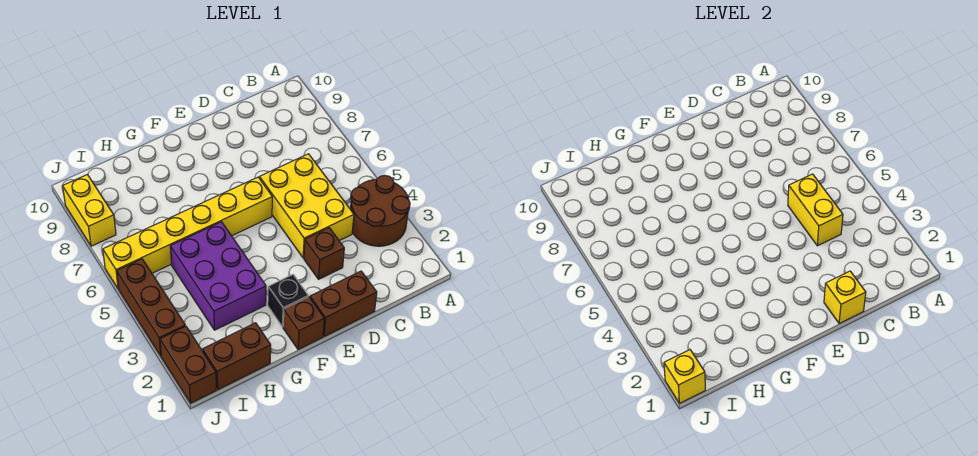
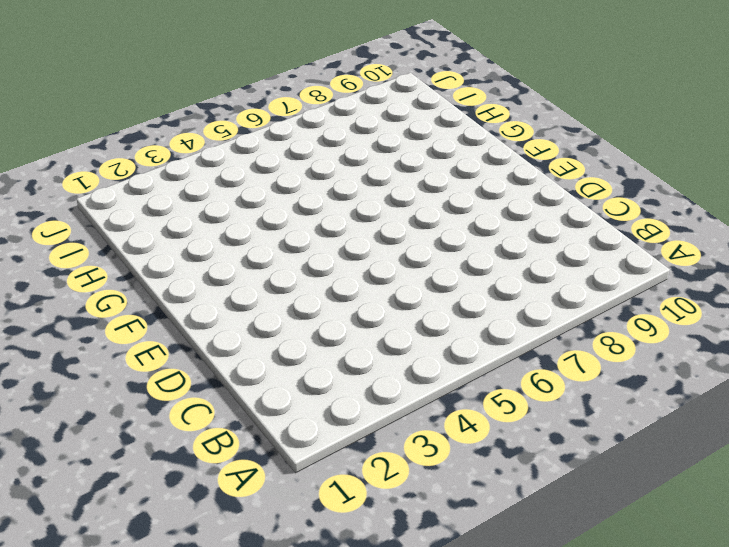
none -> brown 2x2 round brick [350,175,410,246]
none -> yellow 2x3 brick [260,154,354,258]
none -> brown 1x2 brick [310,271,377,336]

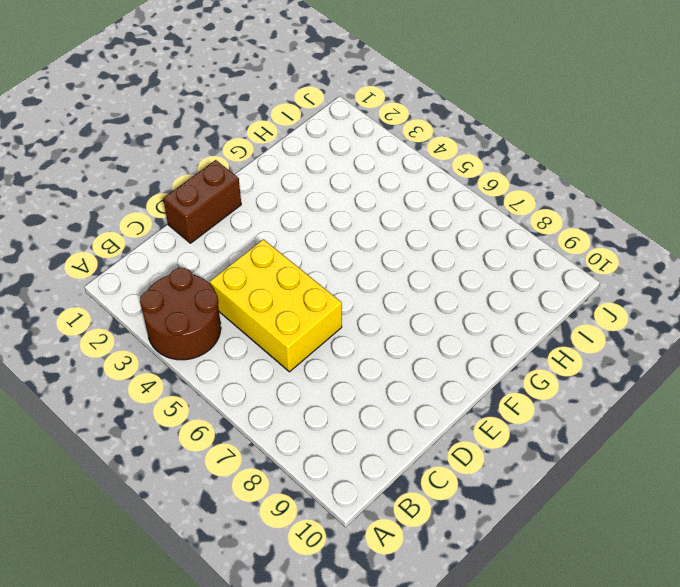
none -> brown 1x1 brick [304,228,344,279]
none -> yellow 1x6 brick [103,177,272,289]
none -> brown 1x1 brick [283,297,324,350]

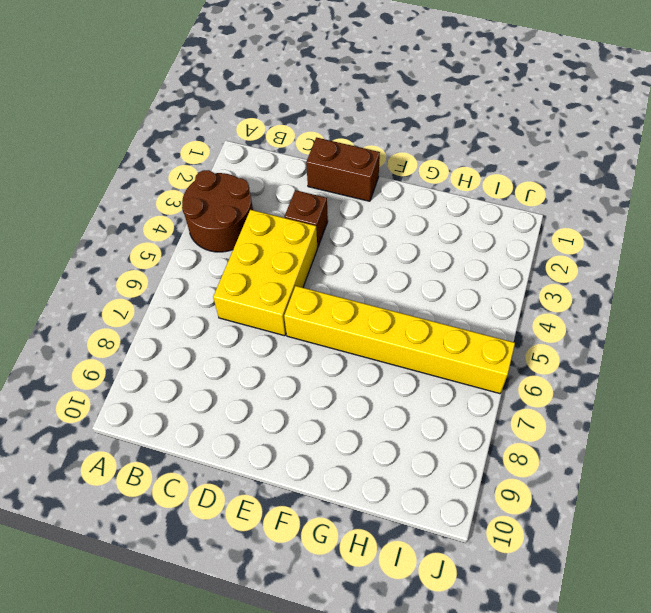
none -> brown 1x1 brick [283,297,324,350]
none -> black 1x1 brick [268,275,308,327]
none -> purple 2x3 brick [170,222,266,330]

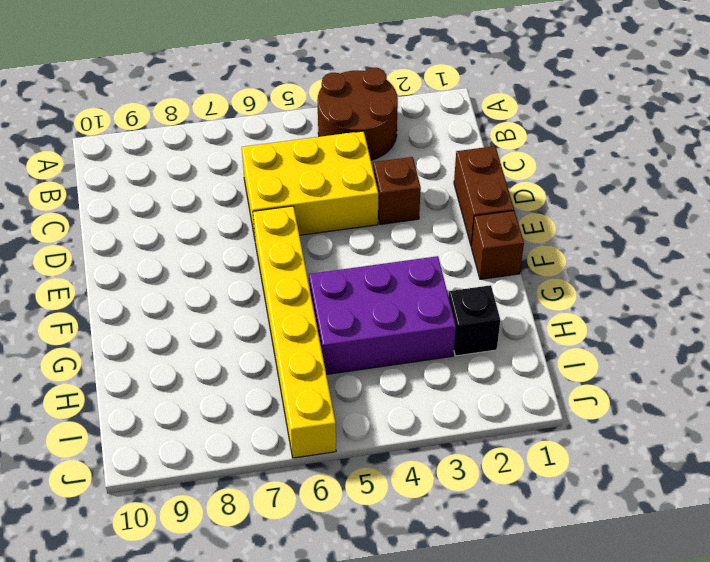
black 1x1 brick [449,285,500,356] -> black 1x1 brick moved to [268,275,308,327]
none -> brown 1x2 brick [203,323,271,390]
none -> brown 1x2 brick [160,326,216,403]
none -> brown 1x3 brick [117,259,185,356]

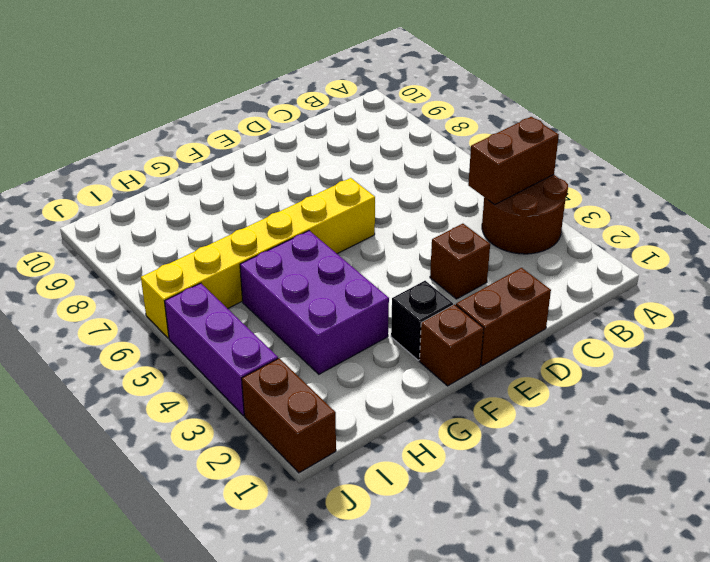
brown 1x2 brick [468,117,559,205] -> brown 1x2 brick moved to [203,323,271,390]
purple 1x3 brick [165,283,278,416] -> brown 1x3 brick [117,259,185,356]
none -> yellow 2x3 brick [260,154,354,258]
none -> yellow 1x2 brick [63,175,116,246]
none -> yellow 1x2 brick [788,174,843,246]

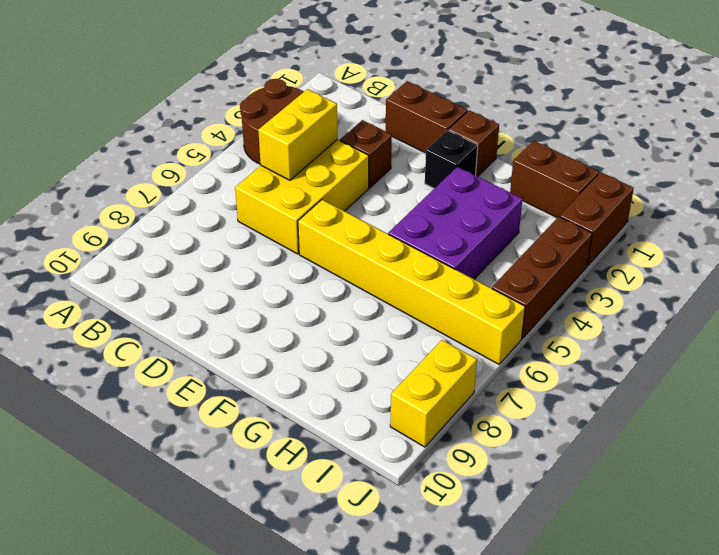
none -> yellow 1x1 brick [824,271,866,324]
none -> yellow 1x1 brick [664,350,705,403]

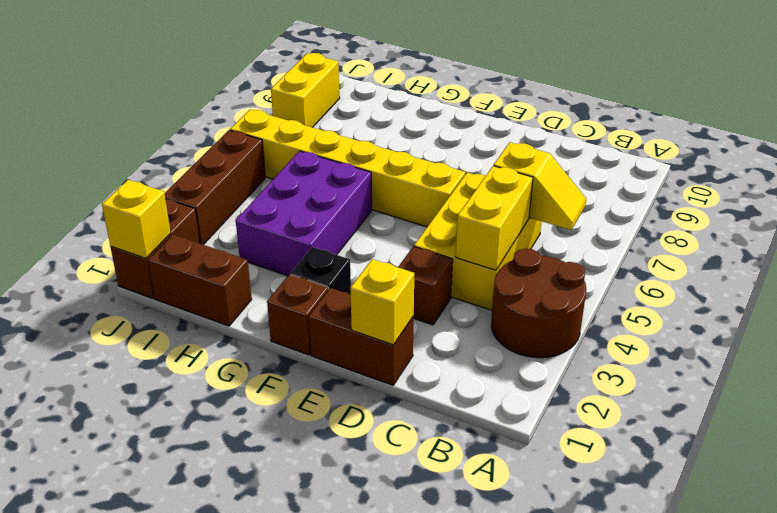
yellow 1x2 slope [494,142,586,230] -> none

